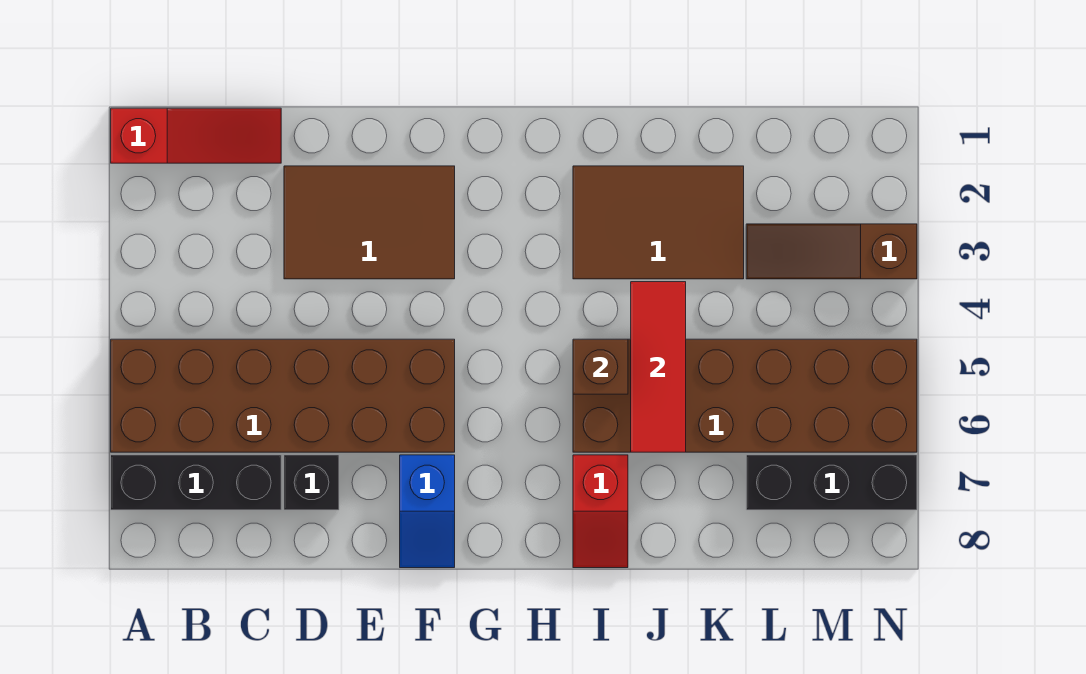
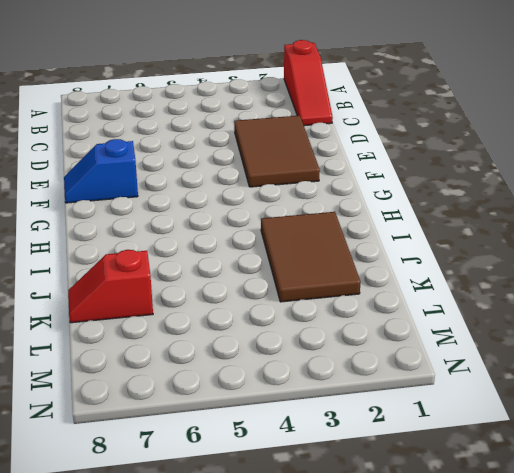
red 1x2 slope [68,250,153,323] -> red 1x2 slope moved to [573,455,628,568]
none -> brown 2x6 brick [111,339,455,452]
none -> black 1x3 brick [111,455,281,510]
none -> black 1x1 brick [284,455,339,510]

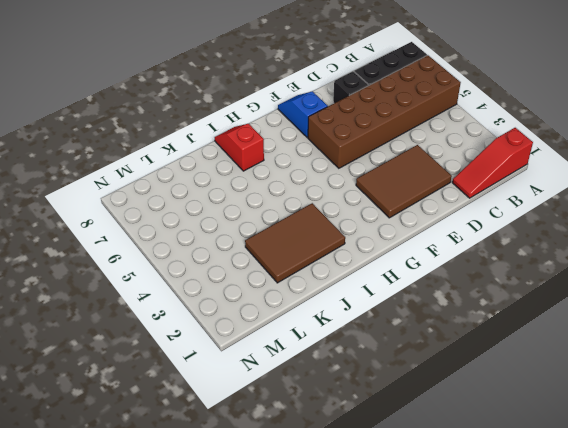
none -> brown 2x6 brick [573,339,917,452]
none -> brown 1x3 slope [746,224,917,279]
none -> black 1x3 brick [746,455,917,510]

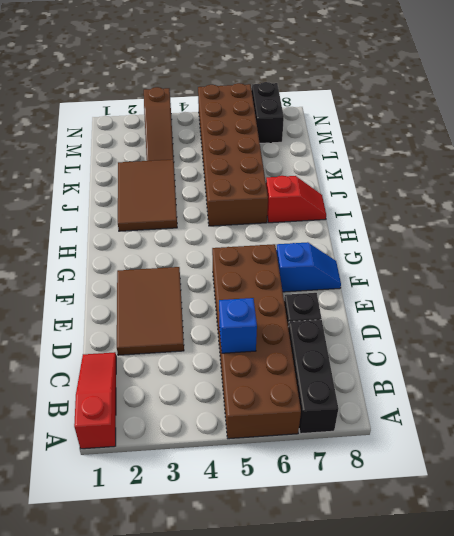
blue 1x1 brick [219,298,257,353] -> none
black 1x2 brick [252,82,284,143] -> black 1x3 brick [746,455,917,510]
none -> brown 1x1 brick [573,339,628,394]
none -> red 1x3 tile [631,282,686,452]

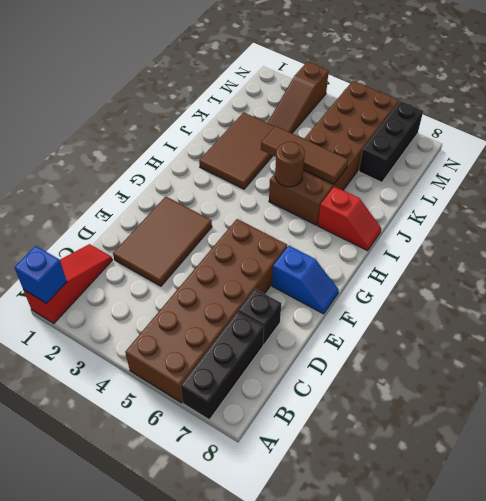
blue 1x1 brick [14,246,67,303] -> none
brown 1x1 round brick [275,142,305,187] -> brown 1x1 brick [573,339,628,394]
brown 1x3 tile [261,126,348,184] -> red 1x3 tile [631,282,686,452]

